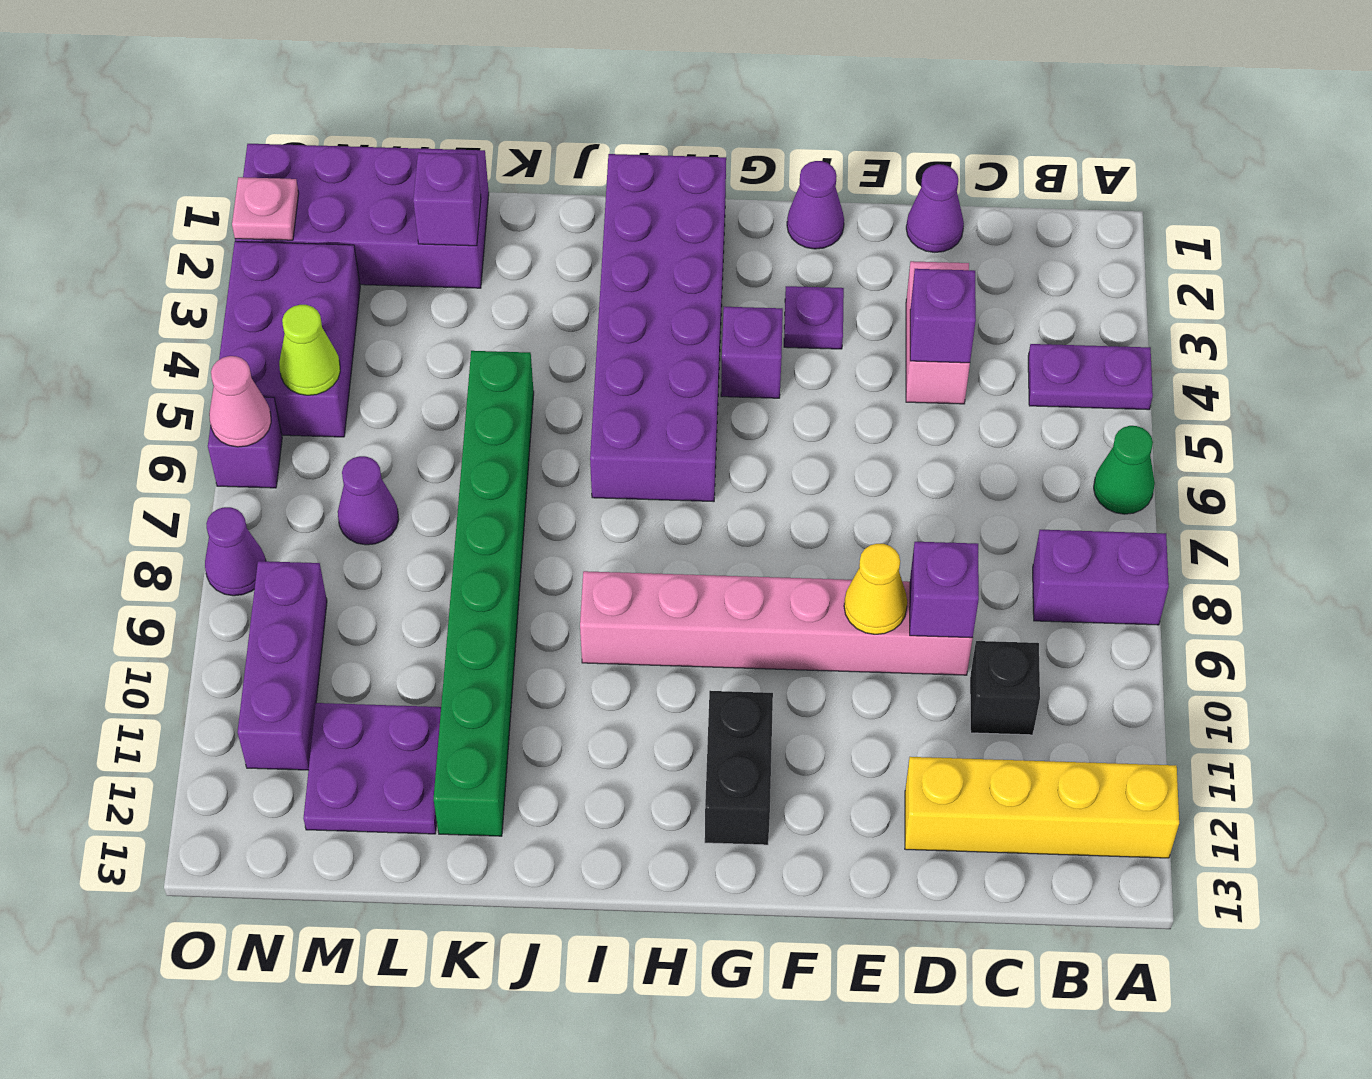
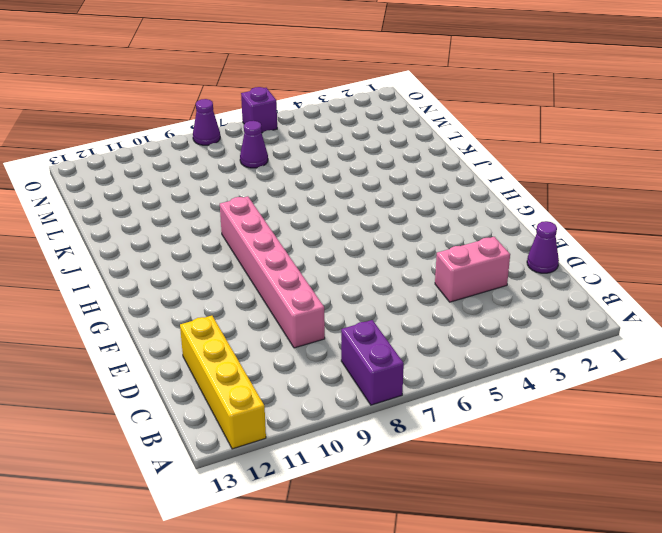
none -> purple 1x2 plate [1028,344,1153,410]
none -> green 1x1 cone [1094,426,1155,514]
none -> black 1x1 brick [970,641,1040,735]

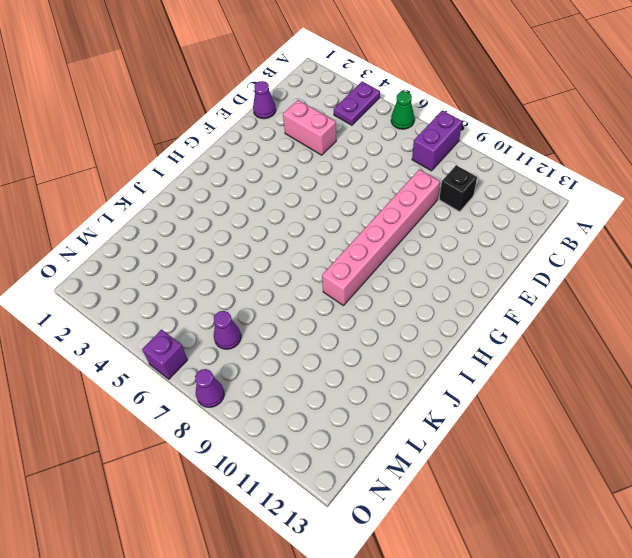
none -> yellow 1x4 brick [905,757,1179,858]
none -> purple 1x1 cone [787,161,844,249]
none -> purple 1x1 plate [784,286,844,349]

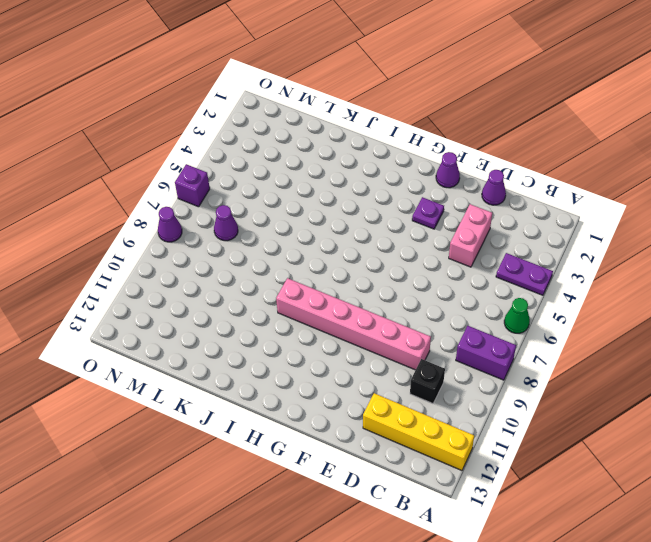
none -> purple 1x1 brick [721,307,783,398]
none -> black 1x2 brick [705,691,773,845]
none -> purple 2x6 brick [590,154,726,502]

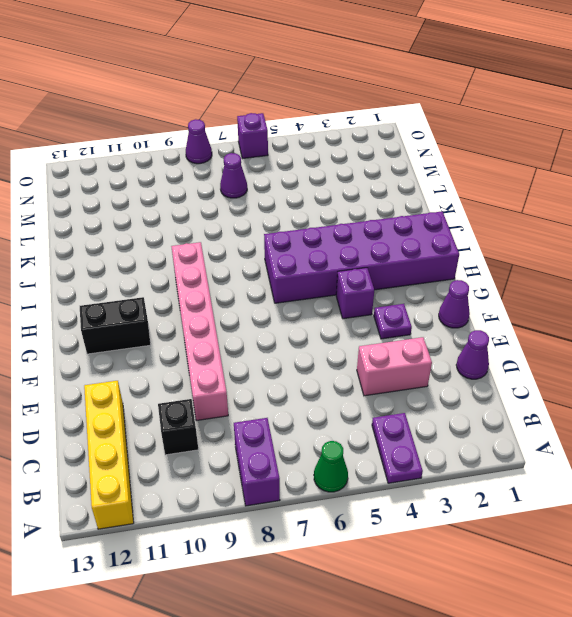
none -> green 1x8 brick [434,351,534,836]
none -> purple 2x4 brick [235,144,489,288]
none -> purple 2x2 plate [303,703,441,834]

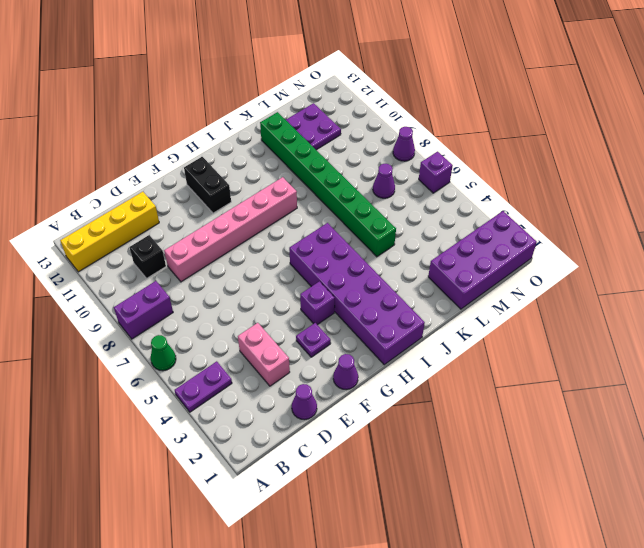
none -> purple 2x3 brick [219,241,360,437]
none -> purple 1x3 brick [238,561,327,770]
none -> purple 1x1 brick [910,269,976,363]

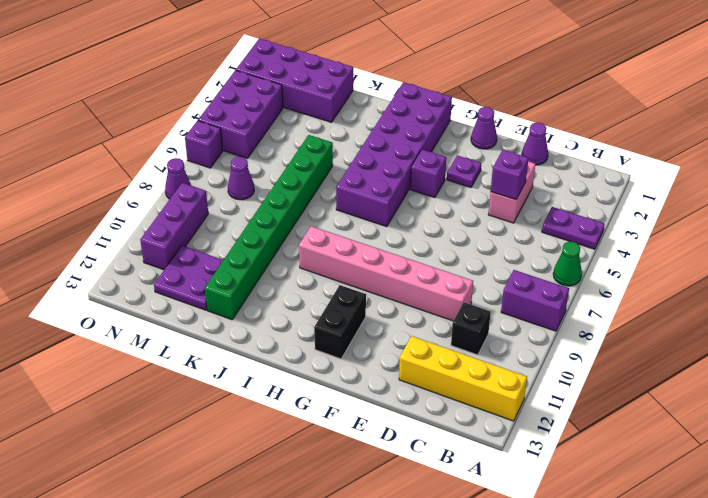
none -> purple 1x1 brick [910,542,979,638]
none -> yellow 1x1 cone [844,544,907,634]
none -> purple 1x1 brick [413,153,481,246]

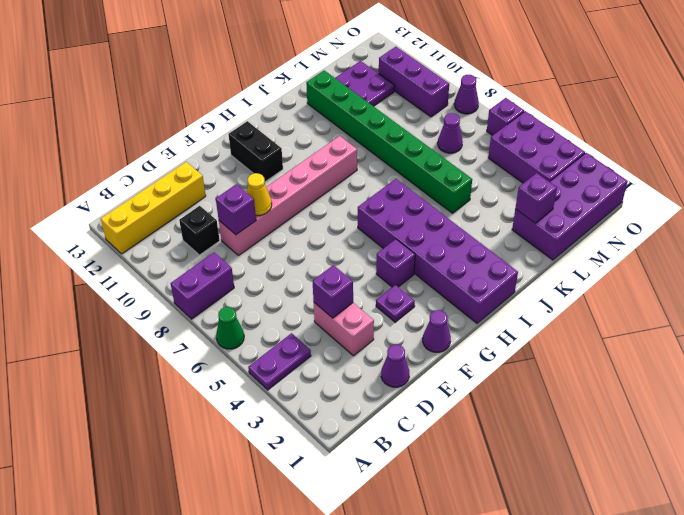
none -> lime 1x1 cone [279,305,340,395]
none -> pink 1x1 plate [232,177,299,240]
none -> pink 1x1 cone [209,356,271,447]

